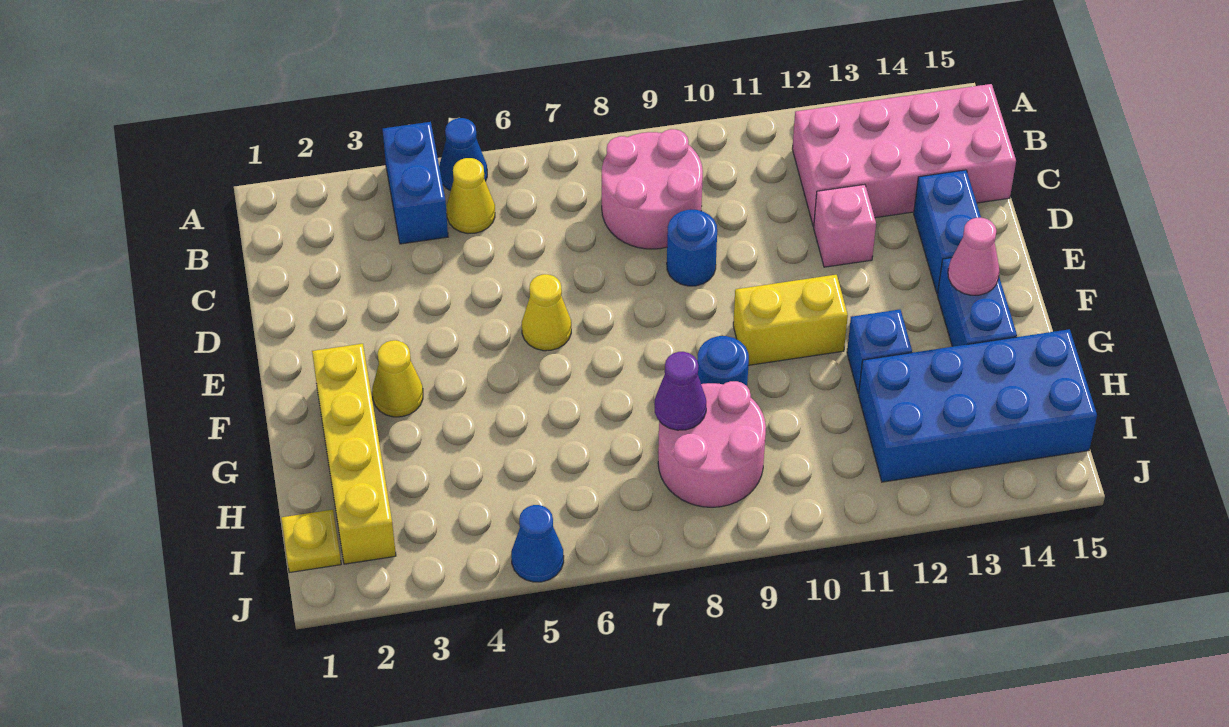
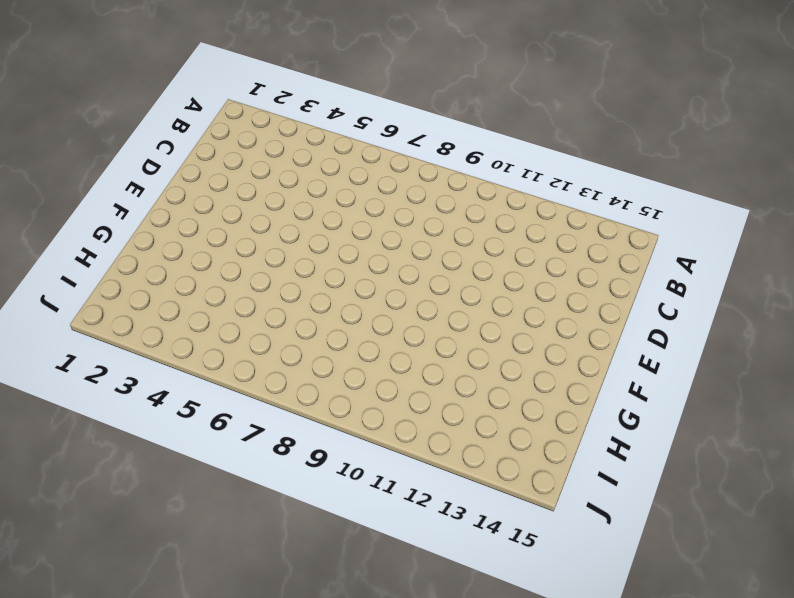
none -> blue 1x2 brick [383,122,448,244]
none -> blue 1x1 cone [439,118,487,191]
none -> yellow 1x1 cone [447,158,495,234]

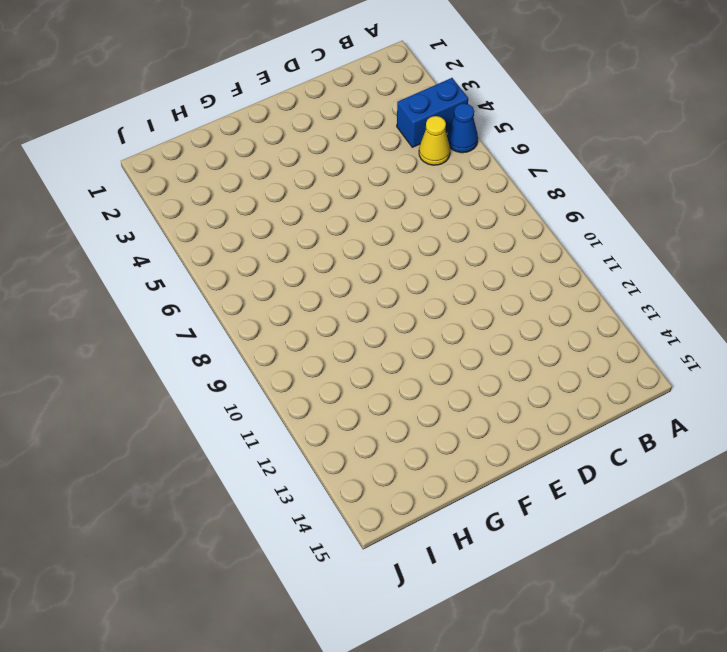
none -> pink 2x2 round brick [602,129,703,249]
none -> pink 2x4 brick [792,84,1016,227]
none -> blue 1x1 round brick [667,210,717,286]

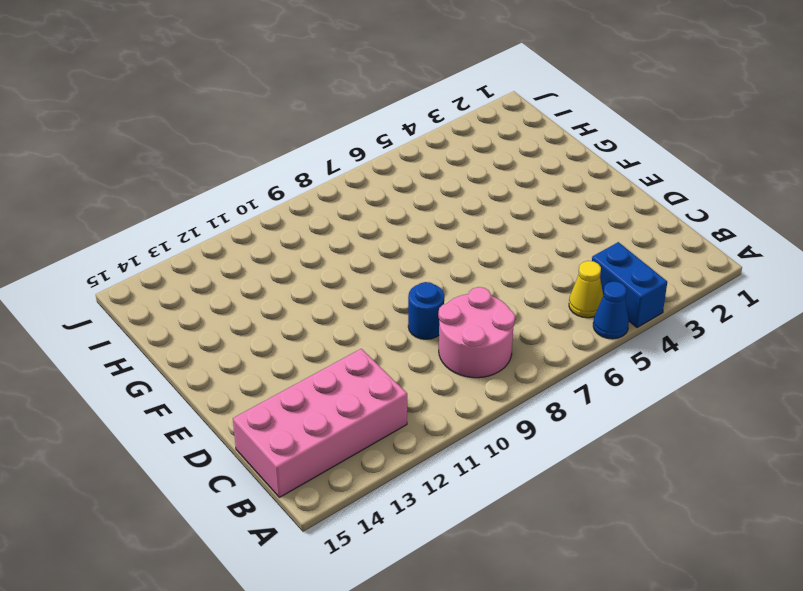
none -> pink 1x1 brick [814,184,876,267]
none -> blue 1x2 brick [914,170,981,294]
none -> yellow 1x1 cone [522,274,571,351]

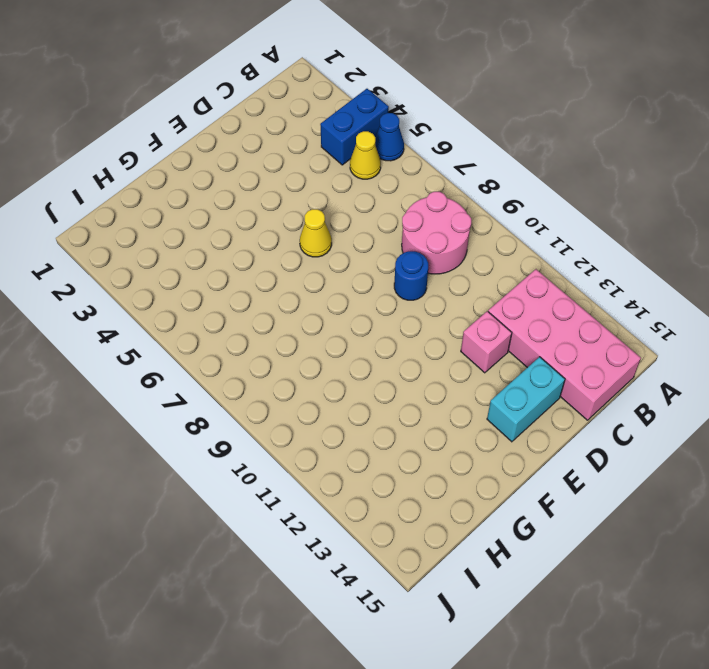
cyan 1x2 brick [487,357,565,442] -> blue 1x2 brick [914,170,981,294]
none -> yellow 1x4 brick [312,344,396,564]
none -> yellow 1x1 cone [372,340,423,417]
none -> yellow 1x2 brick [733,275,848,365]

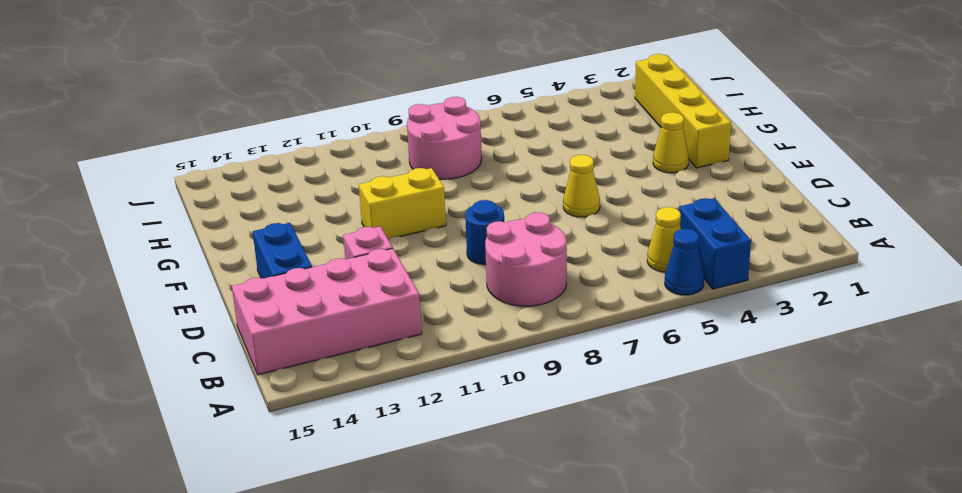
none -> blue 1x2 brick [937,258,1017,347]
none -> blue 1x1 round brick [697,336,749,386]
none -> blue 1x1 brick [847,310,912,394]

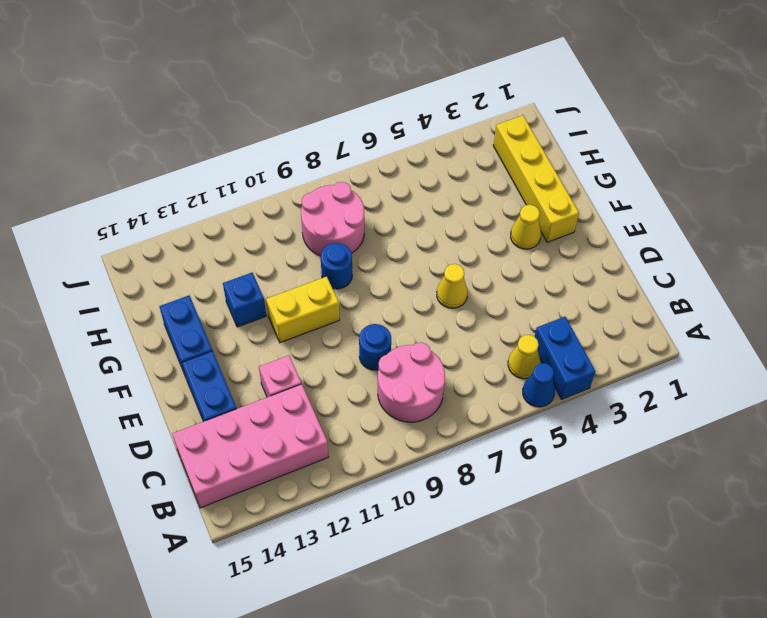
none -> blue 2x4 brick [859,329,1097,482]
none -> yellow 1x1 plate [281,510,341,573]
none -> blue 1x1 cone [511,505,564,582]

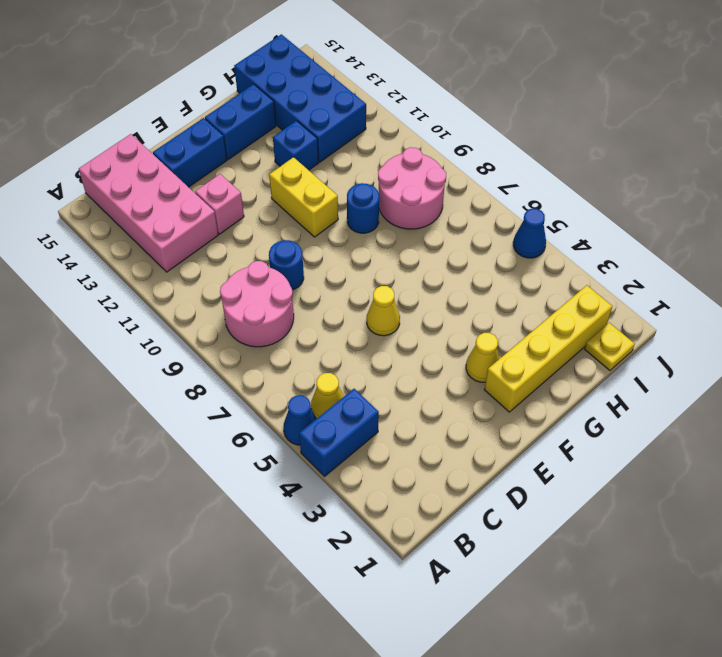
none -> pink 1x1 cone [948,218,1000,295]
none -> purple 1x1 cone [655,352,706,430]

